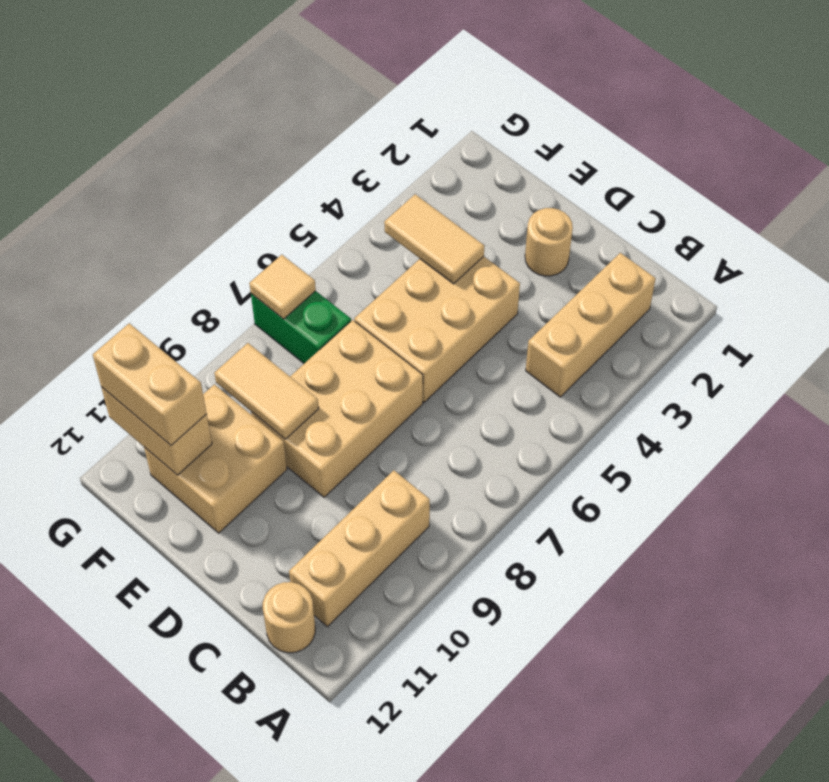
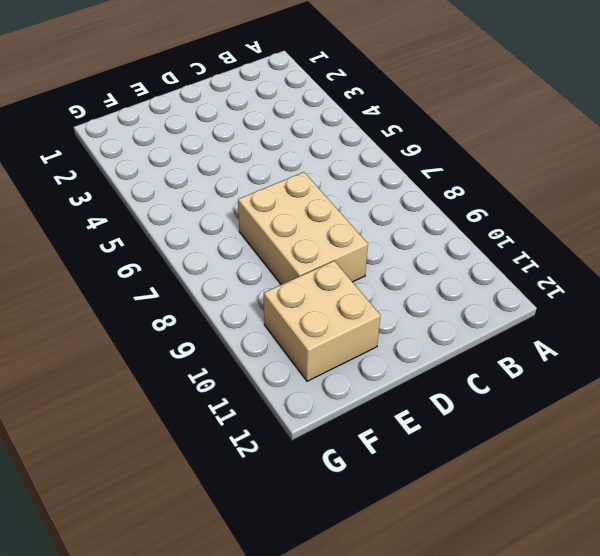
none -> tan 1x3 brick [526,253,656,397]
none -> tan 1x3 brick [289,470,430,627]
none -> tan 1x1 round brick [263,582,315,653]

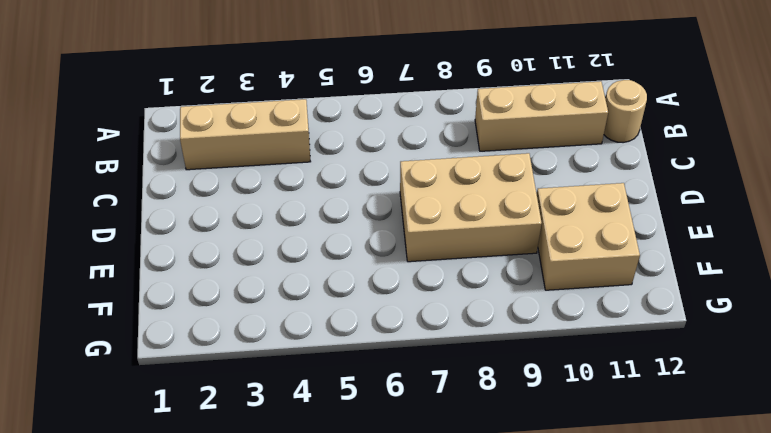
none -> tan 1x1 round brick [525,208,573,276]
none -> tan 2x3 brick [354,256,520,402]
none -> green 1x2 brick [251,291,351,363]

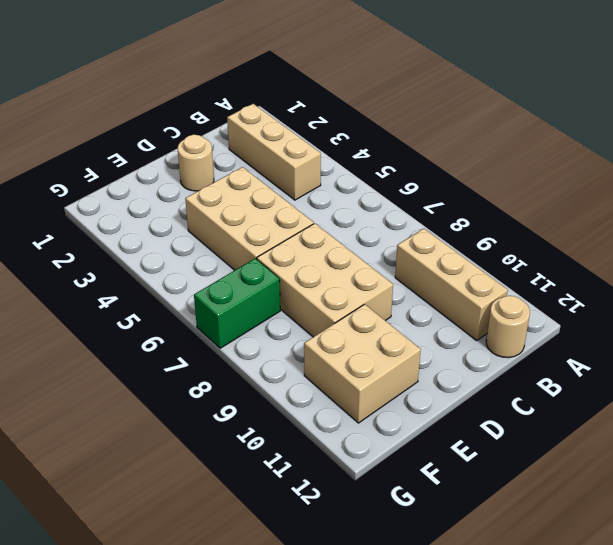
none -> tan 1x2 tile [384,194,484,284]
none -> tan 1x2 tile [214,343,319,439]
none -> tan 1x2 brick [101,387,212,475]

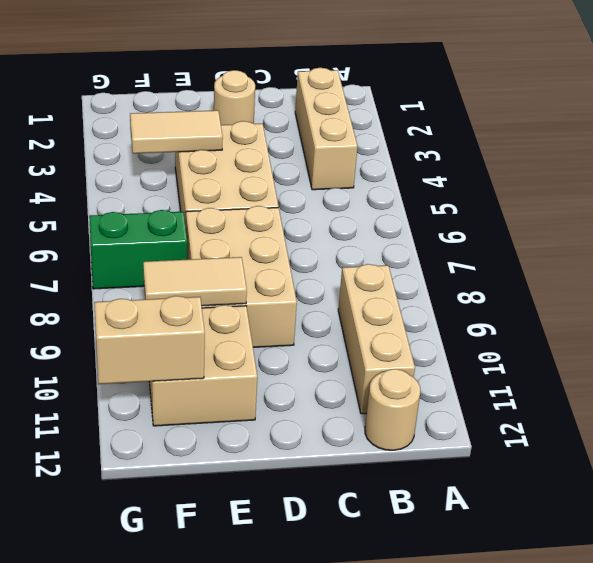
none -> tan 1x1 tile [249,255,316,319]
none -> tan 1x2 brick [93,323,207,445]

